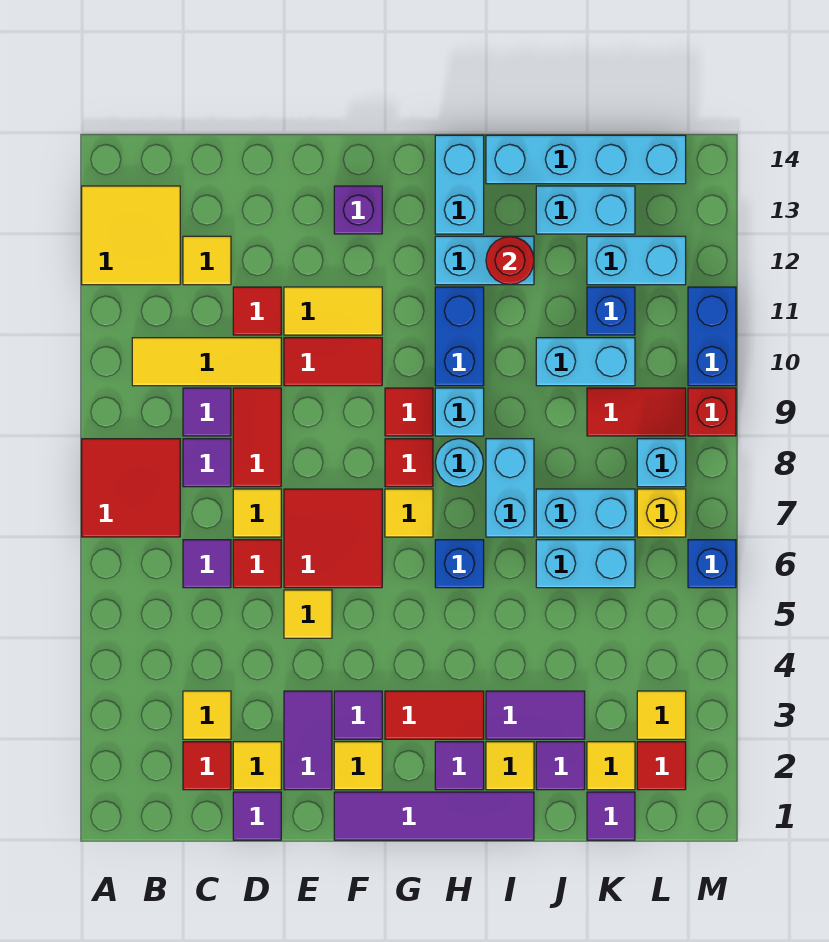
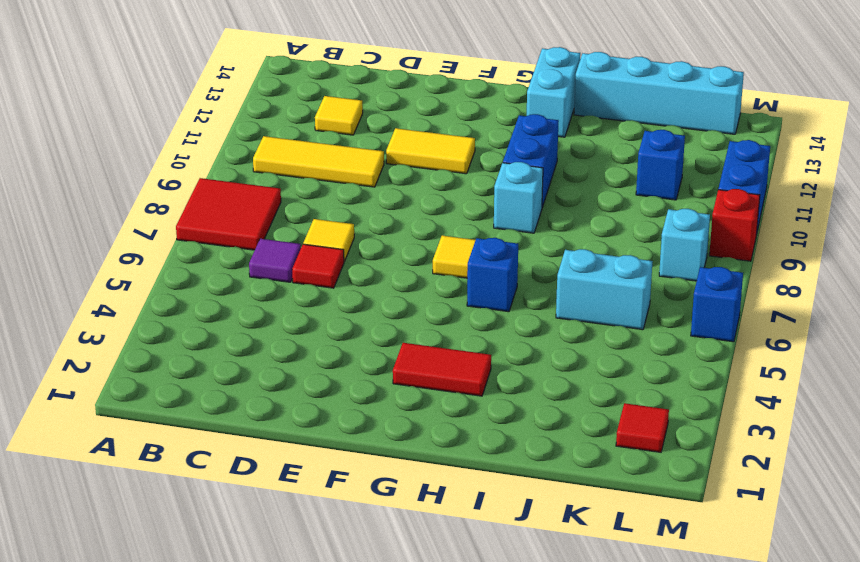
none -> yellow 2x2 tile [82,186,180,285]
none -> red 1x1 tile [183,742,231,790]
none -> yellow 1x1 tile [183,691,231,739]
none -> purple 1x1 tile [183,439,231,487]

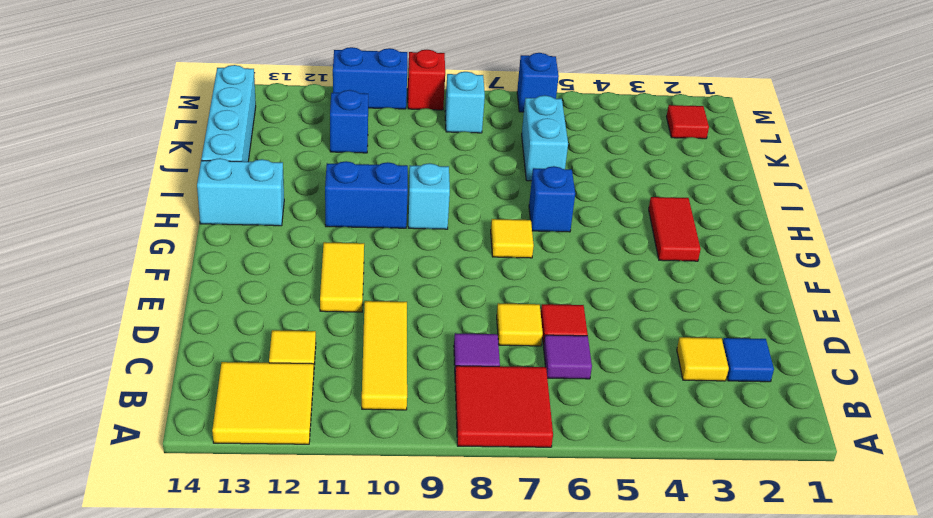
blue 1x1 tile [723,338,774,382] -> red 1x1 tile [183,742,231,790]
none -> purple 1x1 tile [183,388,231,436]
none -> purple 1x1 tile [233,792,281,840]
none -> yellow 1x1 tile [233,742,281,790]
none -> red 1x2 tile [233,388,281,487]

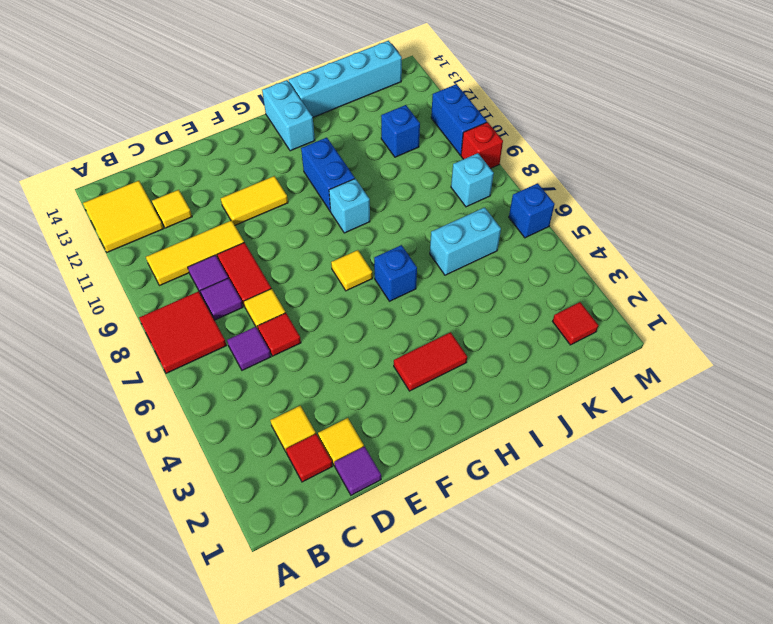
none -> red 1x1 tile [233,287,281,335]
none -> purple 1x2 tile [284,691,332,790]
none -> yellow 1x1 tile [284,590,332,638]
none -> red 2x2 tile [284,489,382,588]

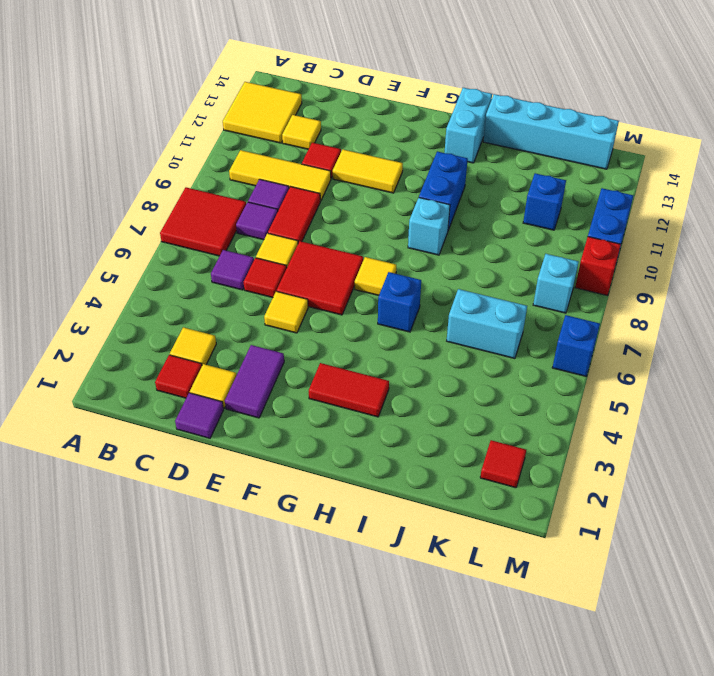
none -> red 1x2 tile [284,338,382,386]
none -> purple 1x4 tile [334,792,534,840]
none -> yellow 1x1 tile [334,742,382,790]
none -> purple 1x1 tile [334,691,382,739]

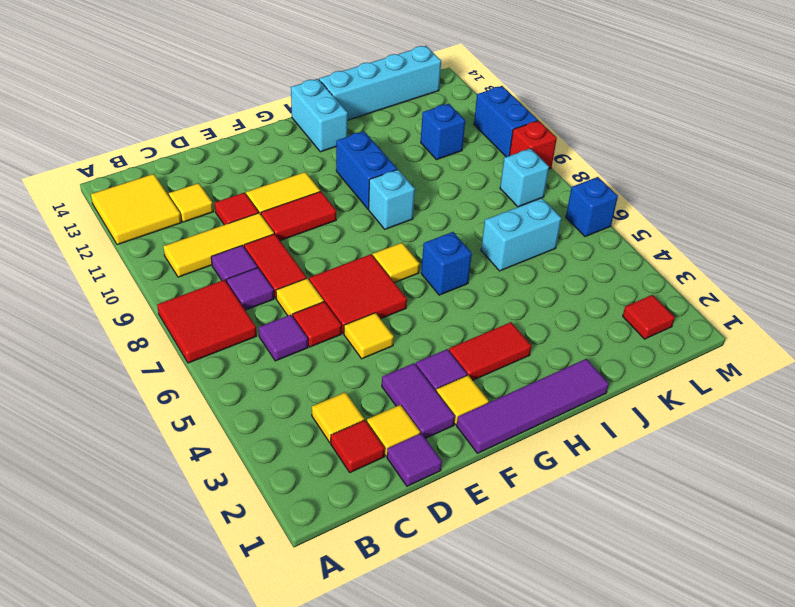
none -> purple 1x1 brick [334,186,382,234]
none -> red 1x1 tile [385,439,433,487]
none -> red 1x1 tile [385,388,433,436]
none -> purple 1x1 tile [435,742,484,790]

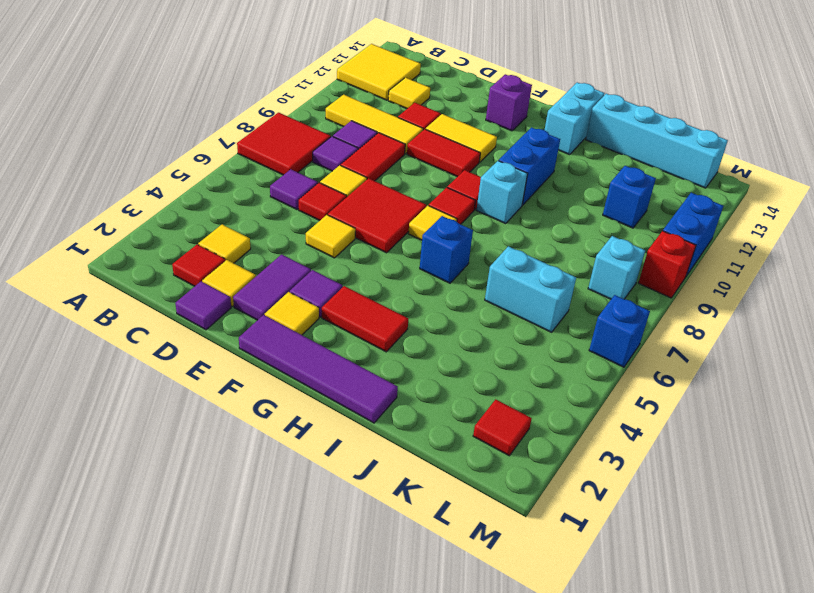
none -> purple 1x1 tile [435,742,484,790]
none -> cyan 1x1 round brick [435,439,483,487]
none -> cyan 1x2 brick [435,236,534,285]
none -> yellow 1x1 tile [486,742,534,790]

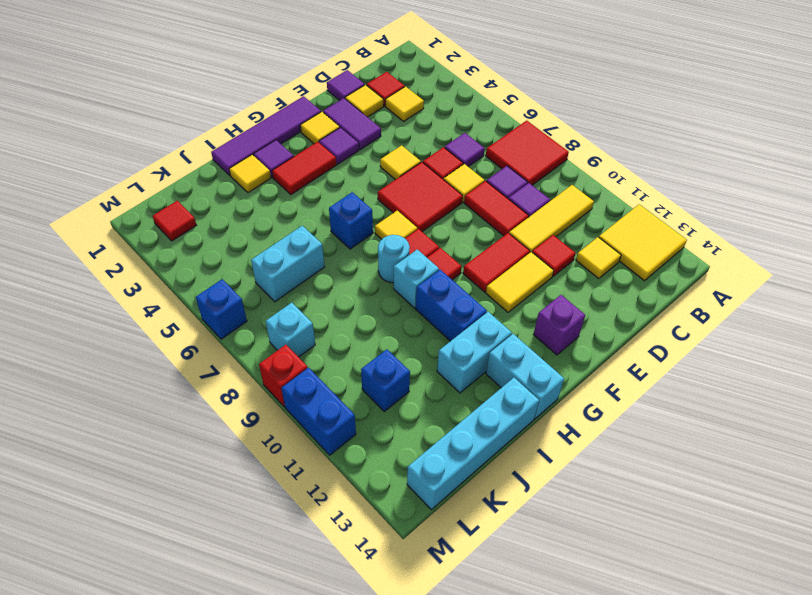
none -> purple 1x2 tile [486,691,585,739]
none -> cyan 1x2 brick [486,439,534,537]
none -> purple 1x1 tile [536,742,585,790]
none -> cyan 1x2 brick [536,489,635,537]

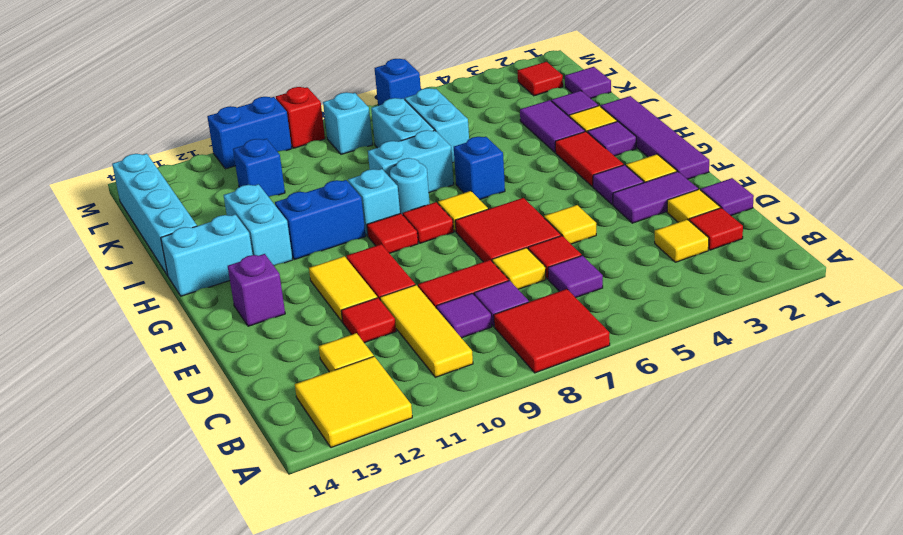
none -> cyan 1x2 brick [536,338,635,386]
none -> cyan 1x2 brick [536,186,635,234]
none -> yellow 1x1 tile [587,742,635,790]
none -> red 1x2 tile [587,388,686,436]

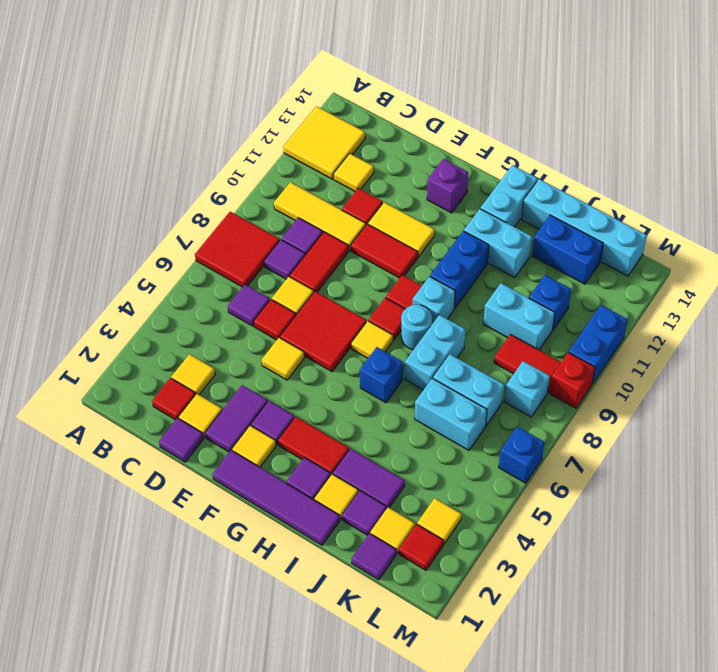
blue 1x2 brick [532,215,603,284] -> cyan 1x2 brick [536,186,635,234]
none -> cyan 1x2 brick [587,236,686,285]
none -> yellow 1x1 brick [637,489,686,537]
none -> red 1x1 round brick [486,237,534,285]

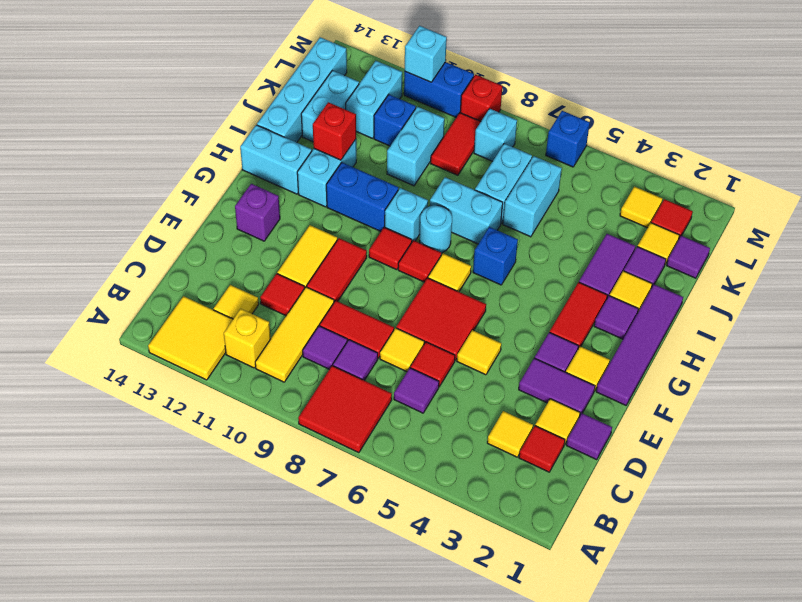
yellow 1x1 brick [224,309,271,368] -> yellow 1x1 brick moved to [637,489,686,537]
red 1x1 brick [313,102,356,160] -> red 1x1 round brick [486,237,534,285]
cyan 1x1 brick [405,26,447,82] -> none

